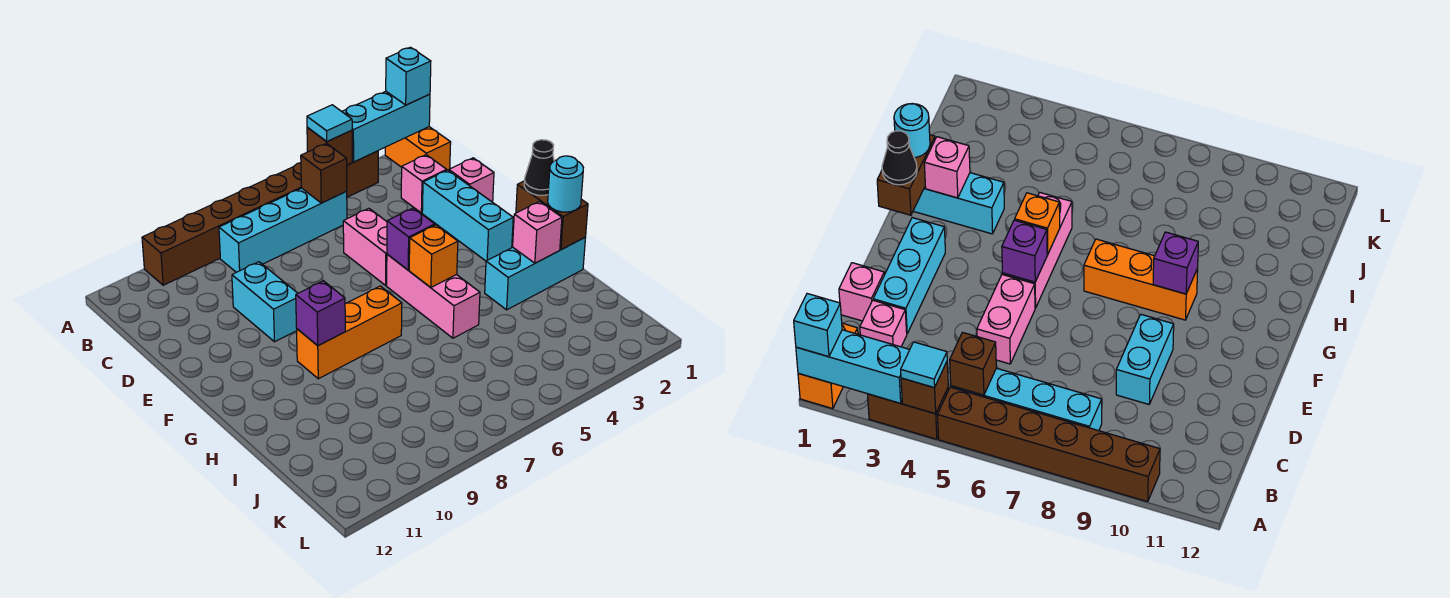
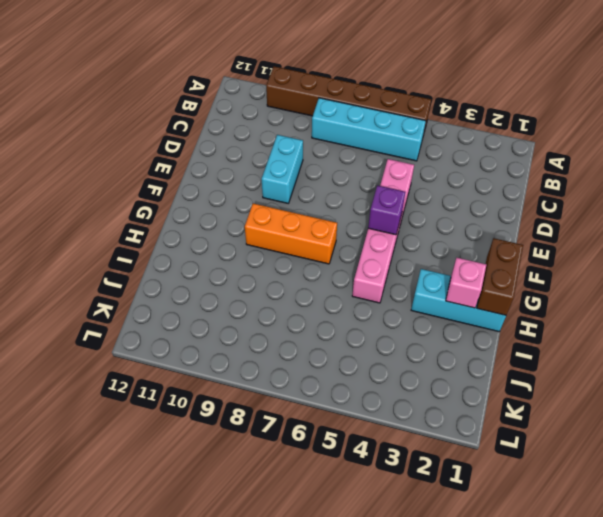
none -> orange 1x2 brick [385,127,451,171]
none -> brown 1x2 brick [347,151,378,197]
none -> pink 1x1 brick [401,155,447,213]

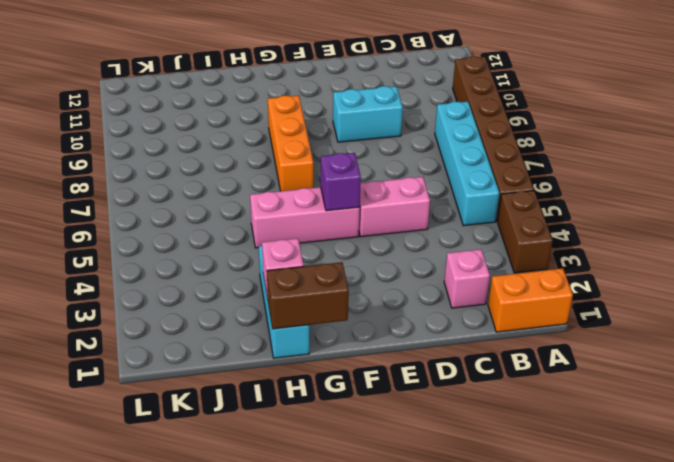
none -> pink 1x1 brick [449,158,494,202]
none -> cyan 1x3 brick [422,170,513,261]
none -> cyan 1x3 brick [342,92,430,162]

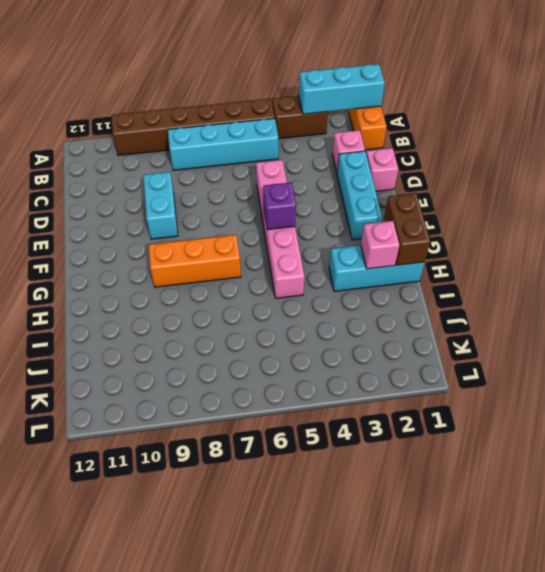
none -> brown 1x1 brick [307,128,352,165]
none -> brown 1x1 brick [301,143,347,203]
none -> orange 1x1 brick [409,225,458,288]

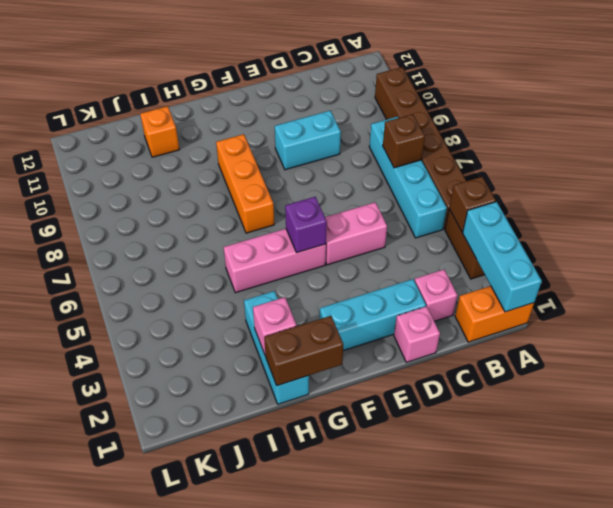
brown 1x1 brick [383,114,425,168] -> brown 1x1 brick moved to [301,143,347,203]
orange 1x1 brick [140,106,179,157] -> orange 1x1 brick moved to [409,225,458,288]
none -> purple 1x1 brick [296,281,345,346]
none -> cyan 1x1 brick [386,47,431,105]
none -> cyan 1x1 tile [307,105,352,142]

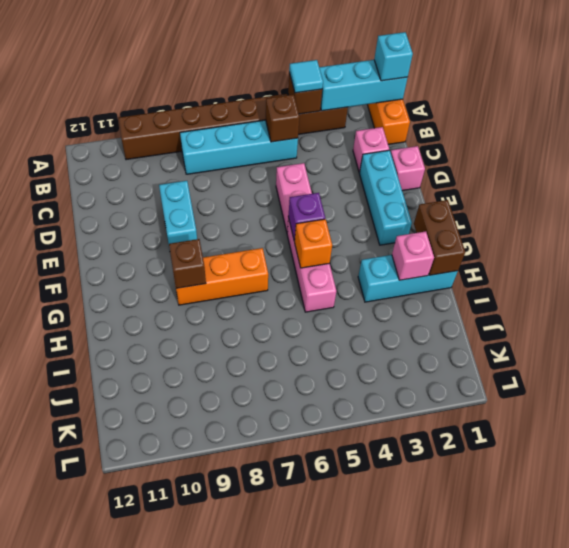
brown 1x1 brick [169,239,206,288] -> purple 1x1 brick [296,281,345,346]
none -> black 1x1 cone [524,140,554,195]
none -> cyan 1x1 round brick [548,156,583,212]

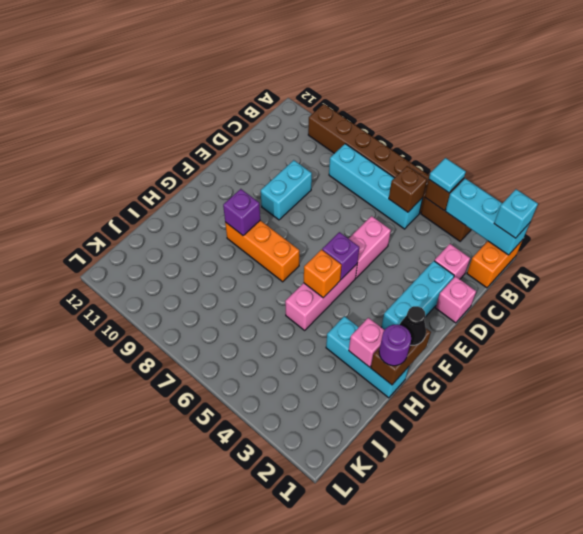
purple 1x1 round brick [379,325,411,366] -> cyan 1x1 round brick [548,156,583,212]

